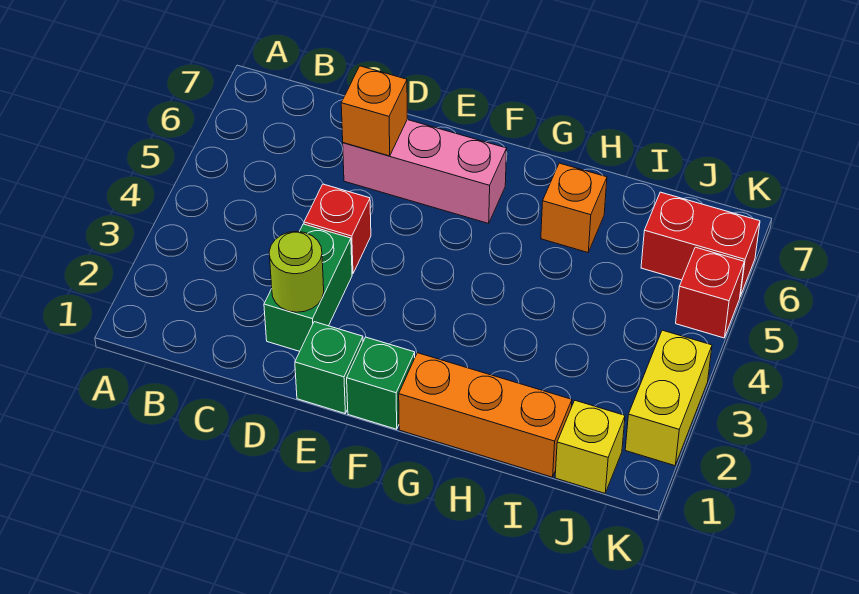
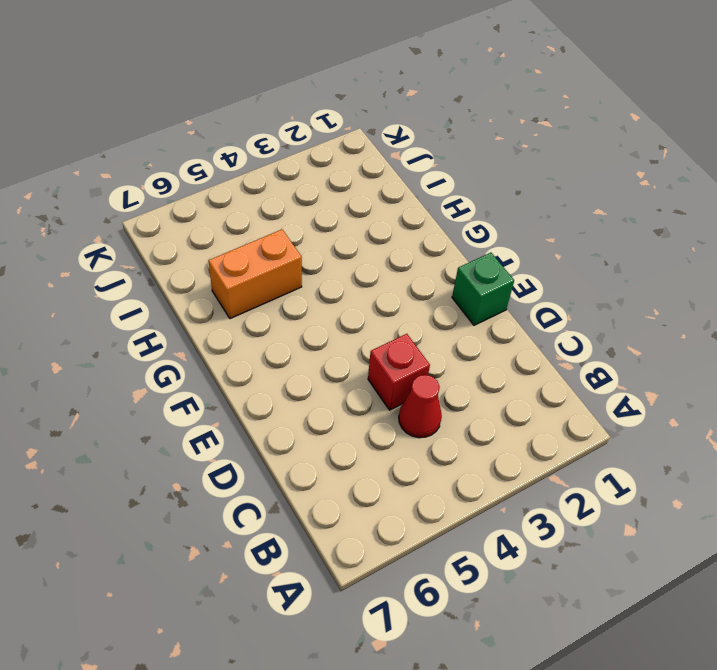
red 1x1 cone [399,375,442,438] -> none
orange 1x2 brick [208,230,302,319] -> orange 1x1 brick [541,163,607,252]
none -> green 1x2 brick [264,224,352,351]
none -> pink 1x3 brick [343,120,507,223]
none -> green 1x1 brick [347,337,415,429]

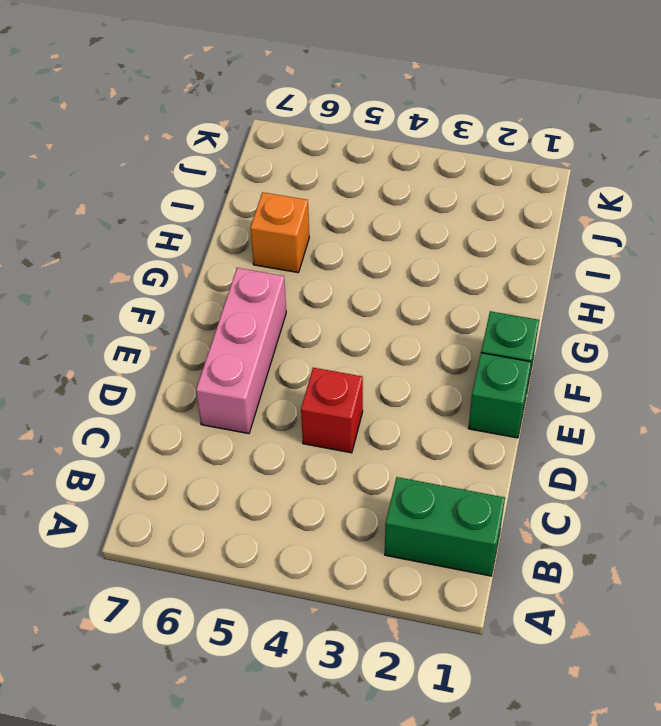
green 1x2 brick [385,477,505,576] -> green 1x2 brick moved to [264,224,352,351]
none -> orange 1x3 brick [399,353,572,477]
none -> yellow 1x1 brick [555,401,625,493]
none -> red 1x2 brick [641,192,760,296]

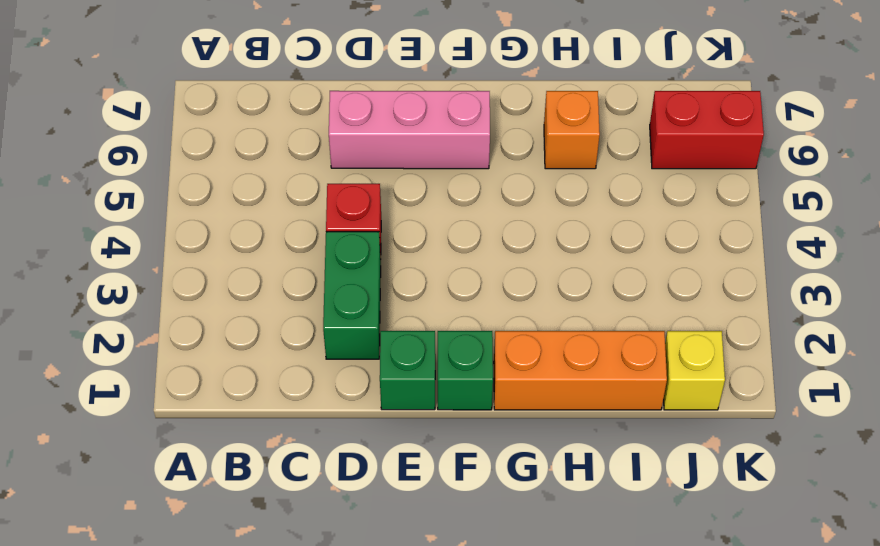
none -> yellow 1x2 brick [625,330,712,466]
none -> red 1x1 brick [676,247,744,338]
none -> lime 1x1 round brick [269,231,324,312]

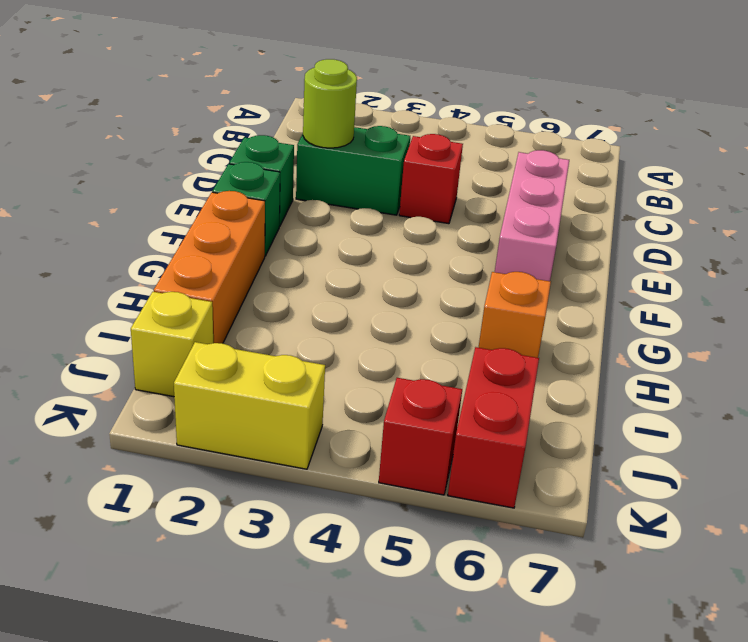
none -> orange 1x1 brick [341,66,407,156]

